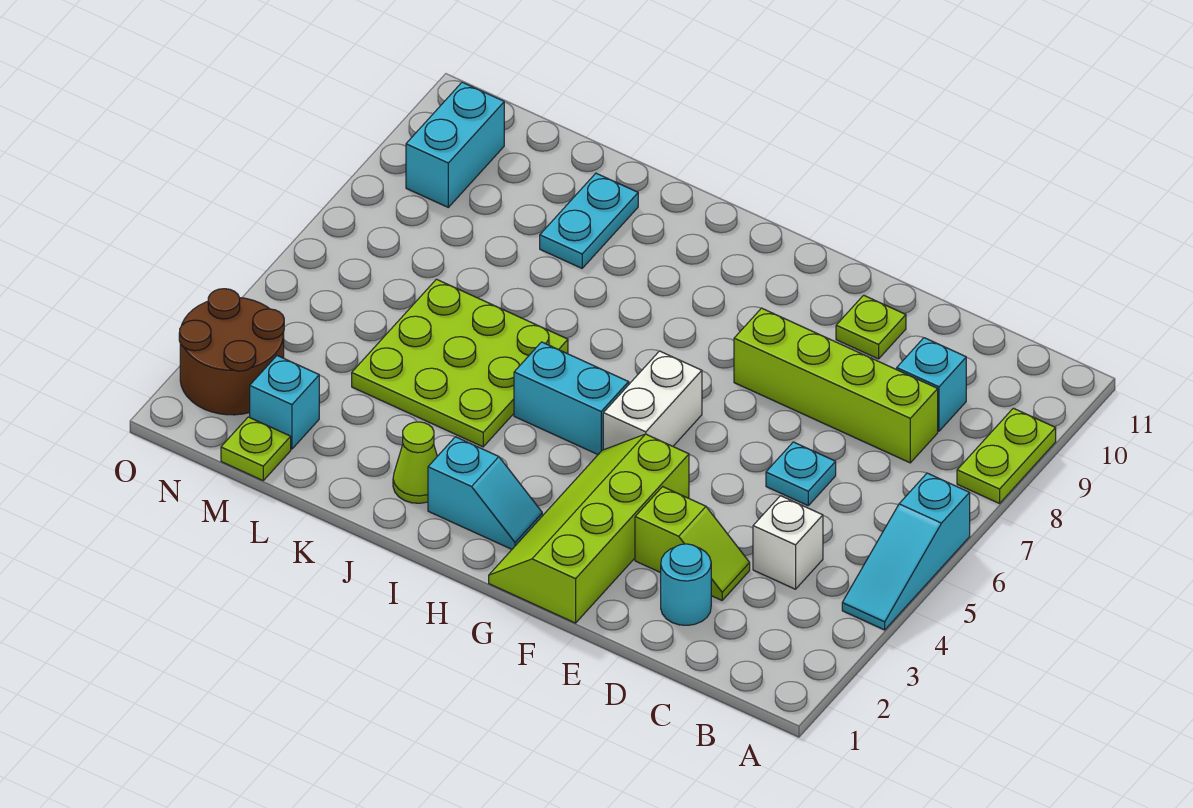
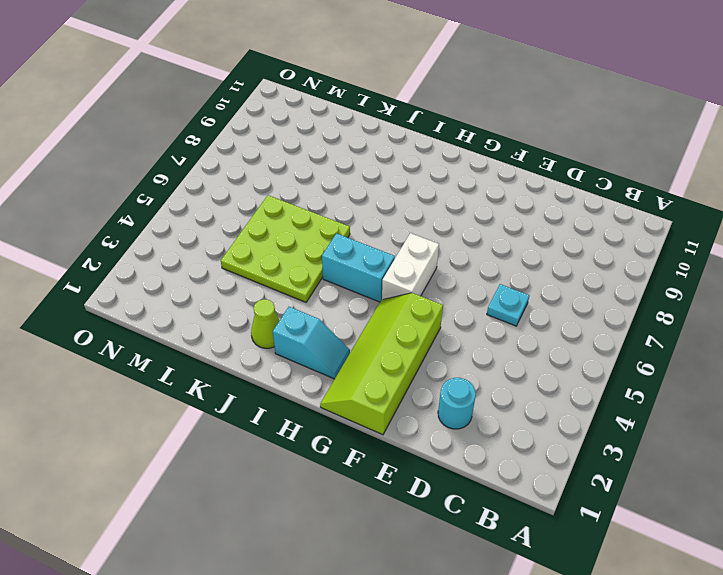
none -> cyan 1x3 slope [842,473,970,630]
none -> lime 1x2 plate [957,408,1056,504]
none -> white 1x1 brick [753,496,823,589]

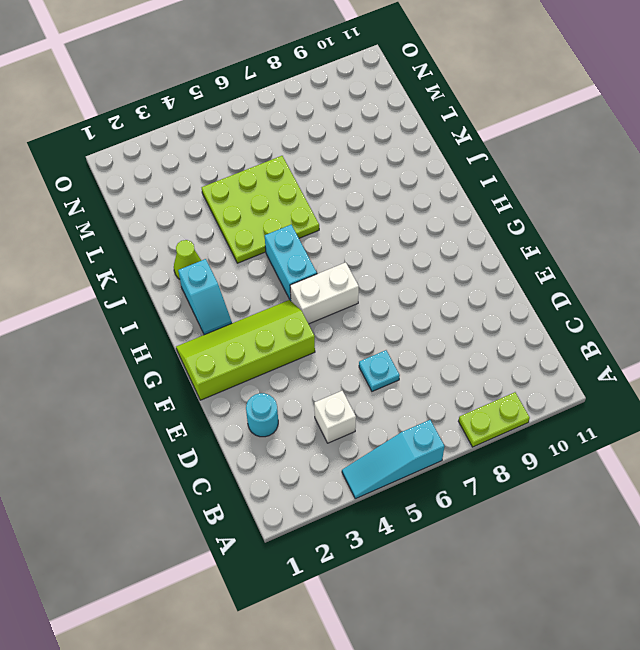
none -> lime 1x4 brick [734,308,938,463]
none -> cyan 1x1 brick [897,338,966,431]
none -> lime 1x2 slope [635,487,750,600]

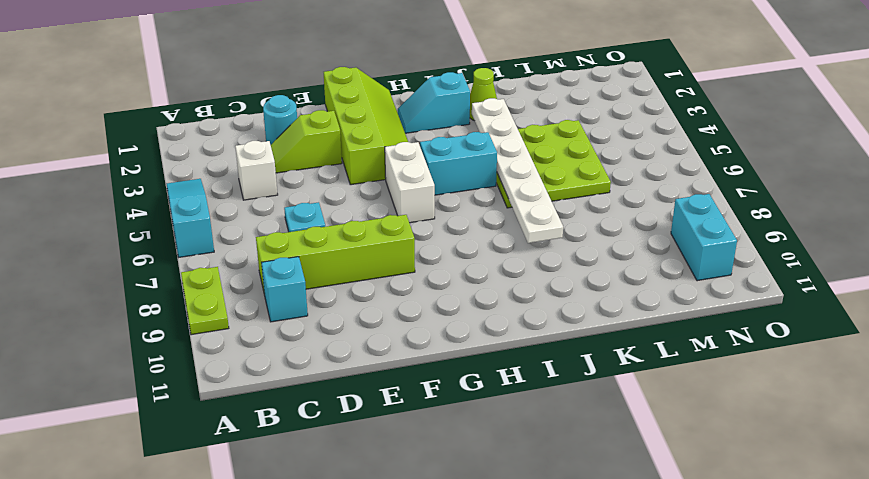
white 1x6 plate [472,98,563,243] -> none
none -> lime 1x1 plate [836,295,906,359]
none -> cyan 1x2 plate [540,173,638,268]
none -> lime 1x1 plate [221,417,291,480]

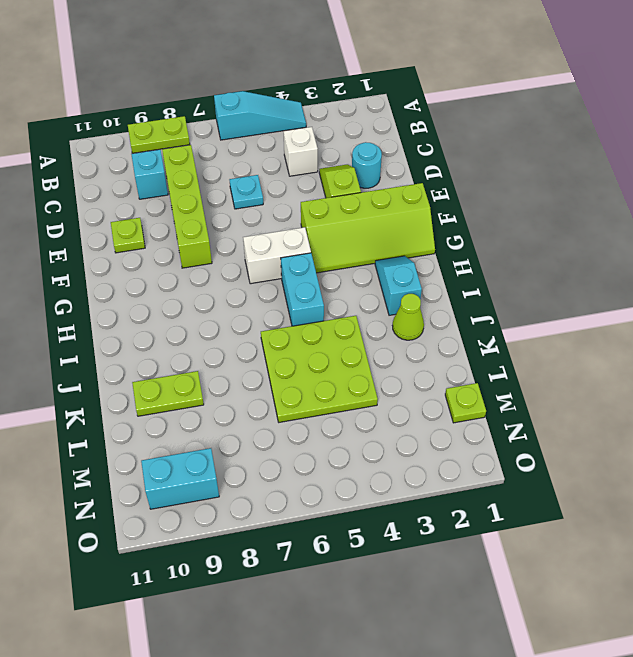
lime 1x2 plate [132,371,204,416] -> cyan 1x2 plate [540,173,638,268]
none -> cyan 1x1 brick [250,356,319,449]
none -> brown 2x2 round brick [179,289,284,415]

